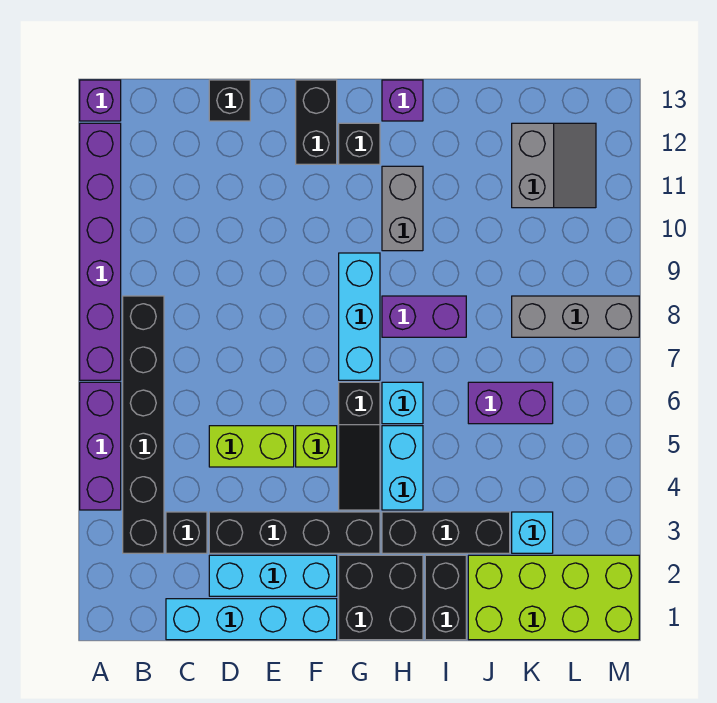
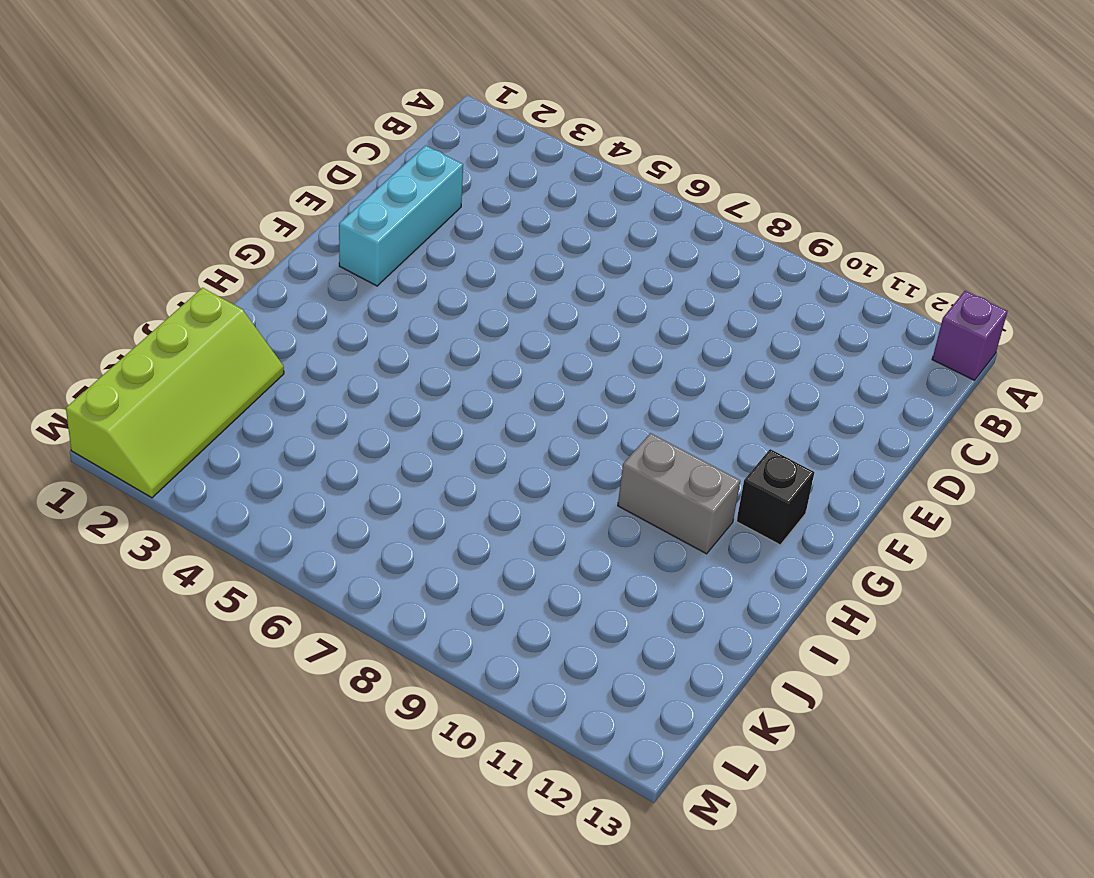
lime 2x4 slope [66,288,284,498] -> lime 2x4 brick [468,555,639,640]
none -> purple 1x3 brick [80,382,121,510]
none -> purple 1x6 brick [80,123,121,380]
none -> black 1x6 brick [123,296,164,553]

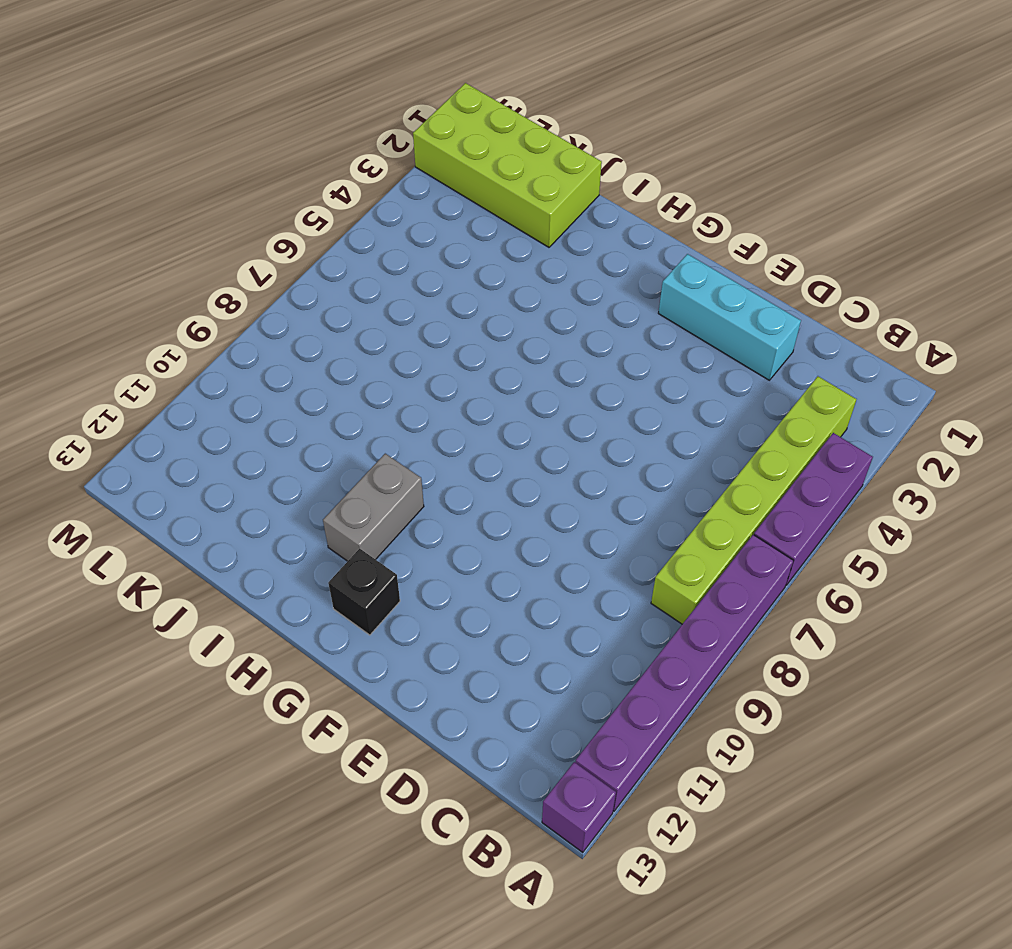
lime 1x6 brick [651,376,856,624] -> black 1x6 brick [123,296,164,553]
none -> cyan 1x4 brick [166,599,337,640]
none -> black 1x1 brick [166,512,207,553]
none -> black 1x4 brick [209,512,380,553]

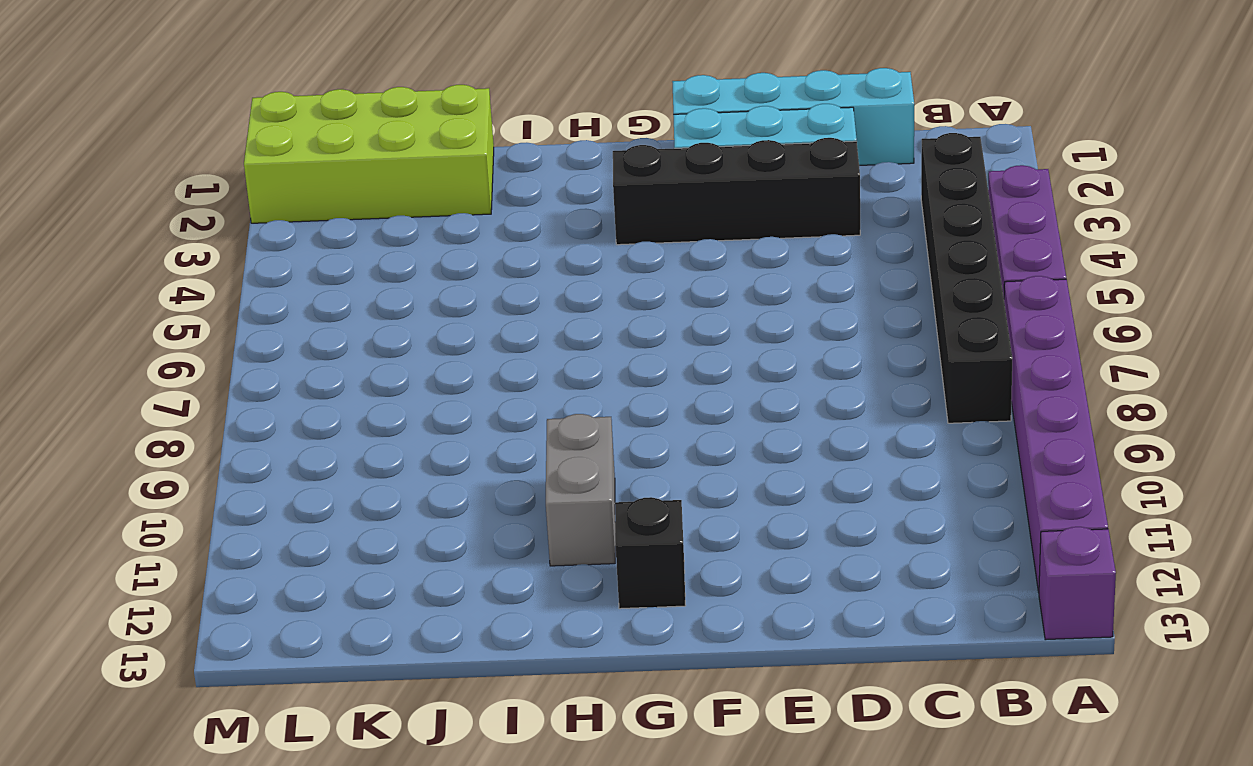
none -> black 1x1 brick [166,512,207,553]
none -> lime 1x2 brick [209,426,294,467]
none -> black 1x1 brick [209,80,250,121]

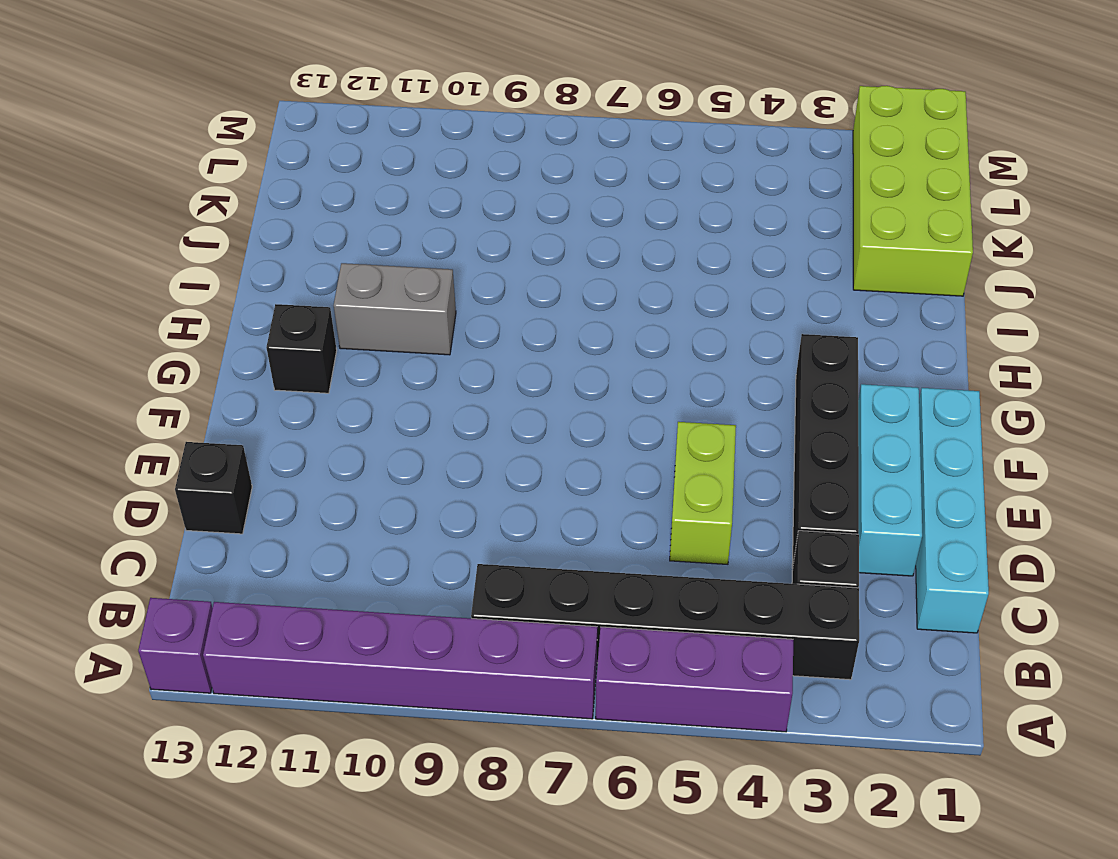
none -> lime 1x1 brick [296,426,337,467]
none -> black 1x2 brick [296,80,337,164]
none -> black 2x2 brick [339,555,423,640]

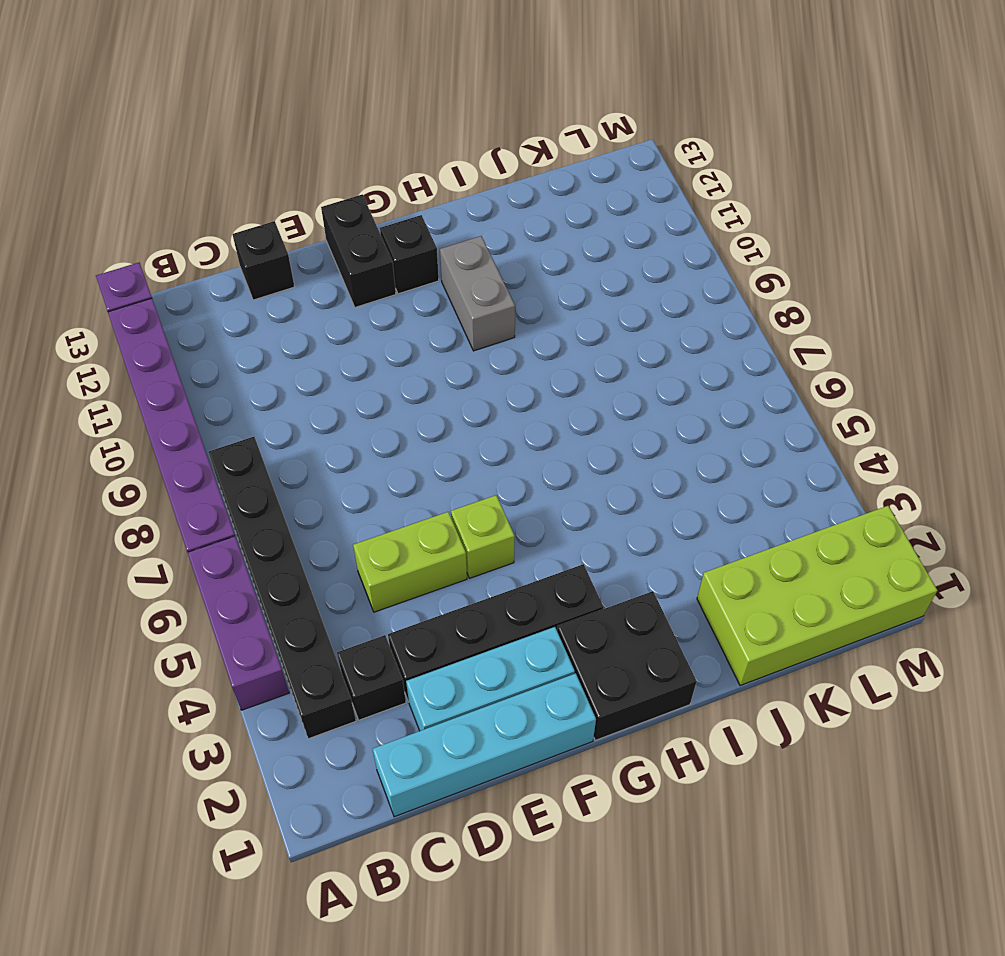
none -> black 1x3 slope [339,382,380,510]
none -> cyan 1x3 brick [339,253,380,380]
none -> black 1x3 brick [382,512,510,553]

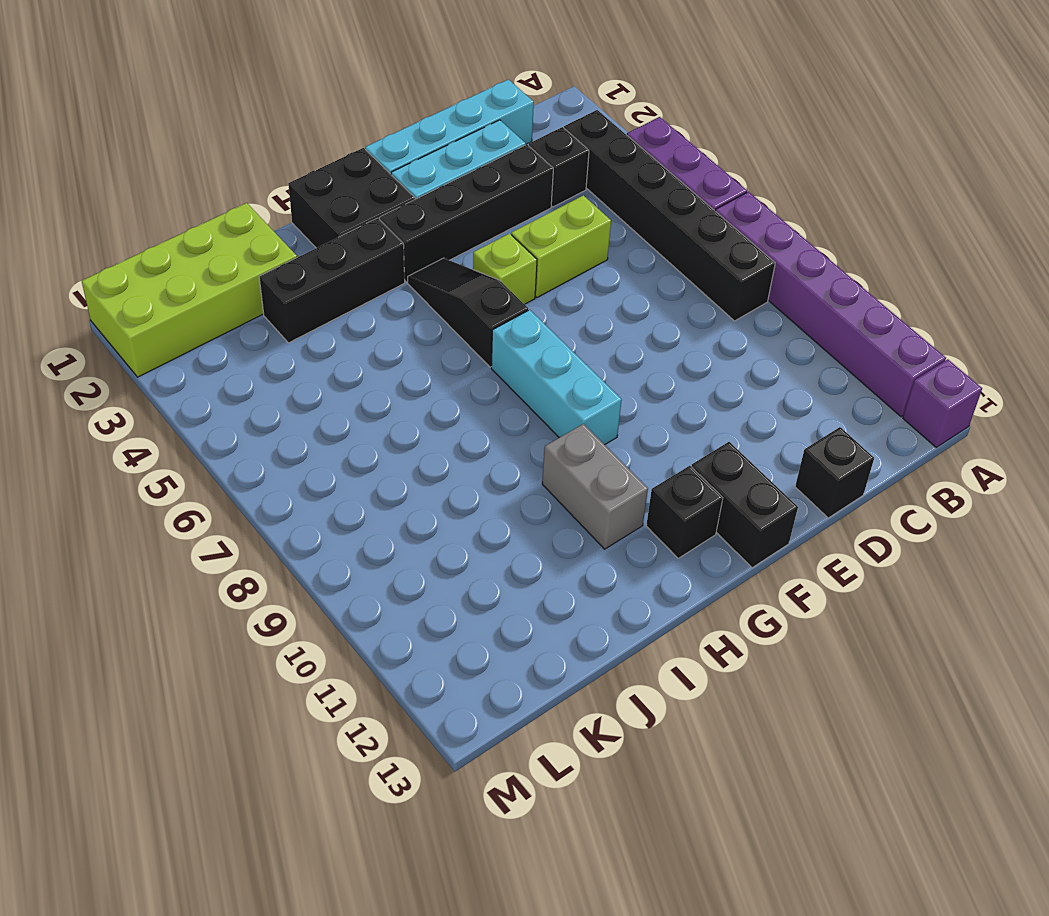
none -> cyan 1x2 brick [382,426,423,510]
none -> cyan 1x1 brick [382,382,423,424]
none -> purple 1x2 brick [382,296,466,337]

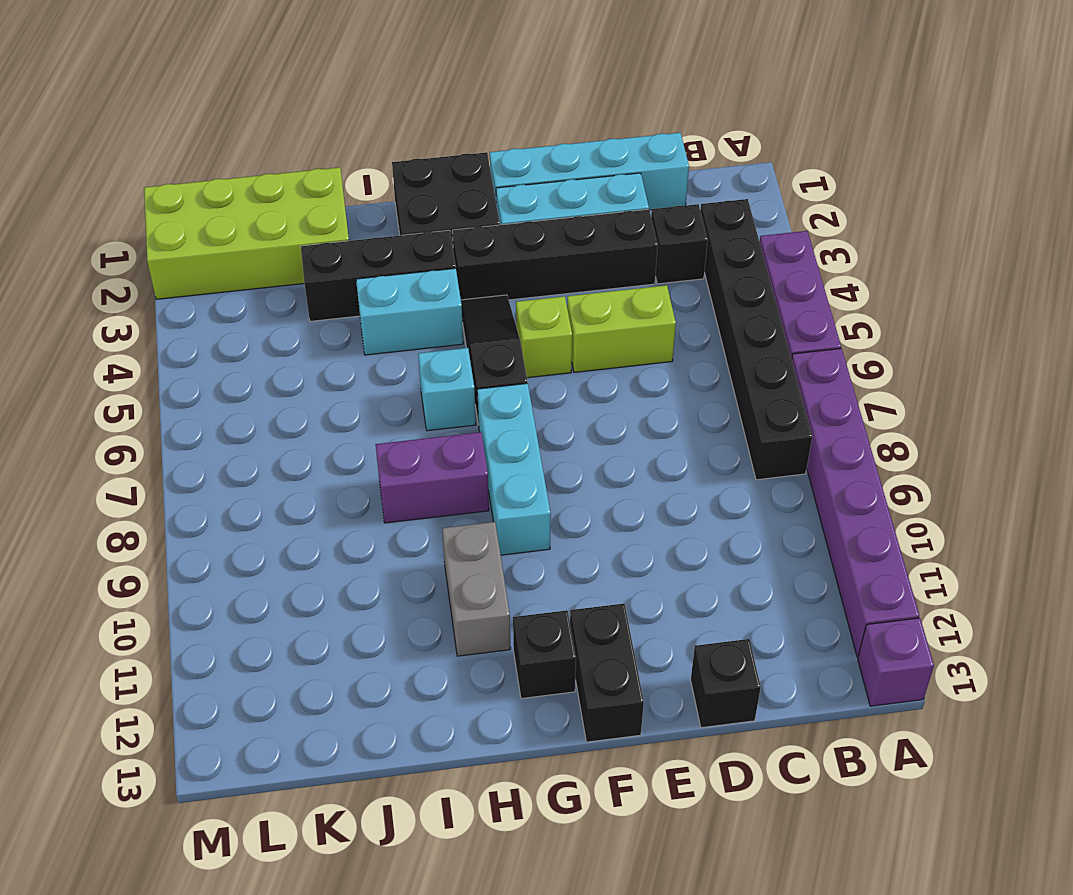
cyan 1x2 brick [356,268,463,355] -> cyan 1x2 brick turned to [382,426,423,510]
none -> purple 1x1 brick [382,80,423,121]
none -> black 1x2 brick [425,555,466,640]
none -> purple 1x2 brick [468,382,553,424]

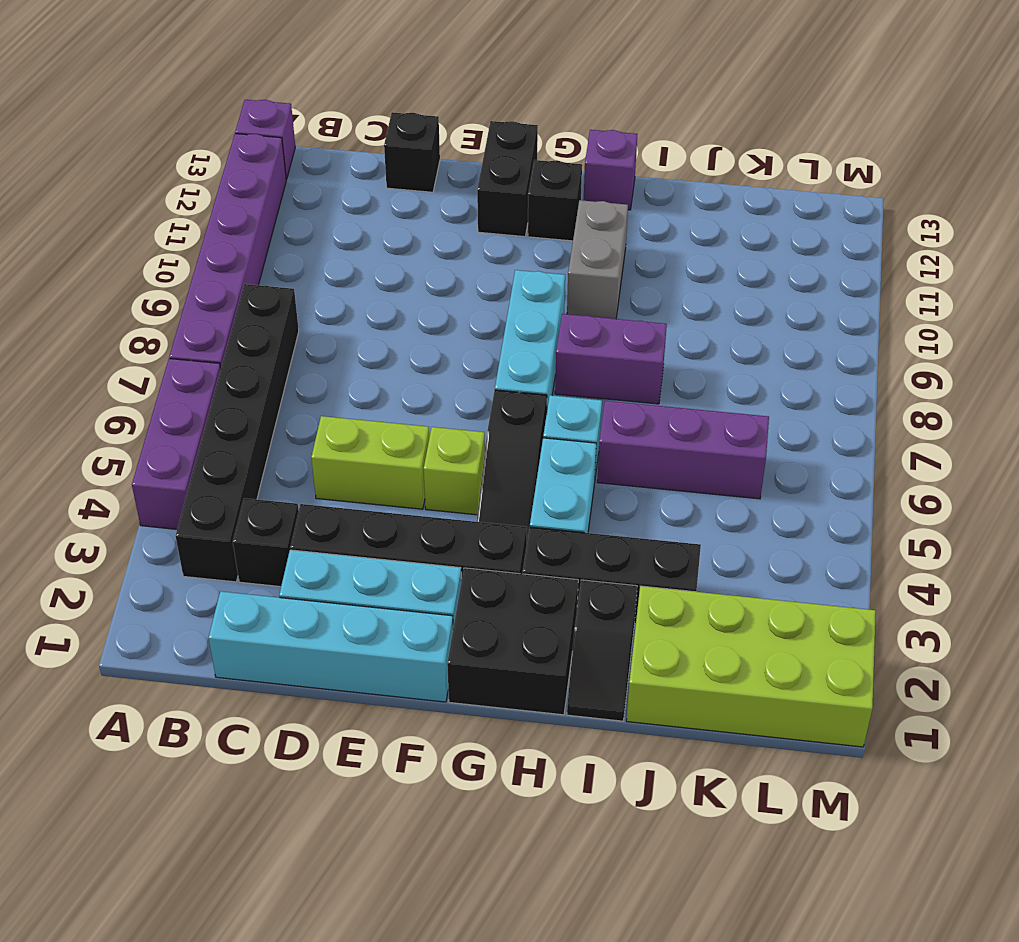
black 1x2 slope [567,580,637,721] -> black 1x2 brick [425,555,466,640]
purple 1x3 brick [597,401,769,499] -> purple 1x2 brick [468,382,553,424]
none -> cyan 1x1 brick [512,512,553,553]
none -> grey 1x3 brick [512,296,639,337]
none -> grey 2x2 slope [512,123,596,208]

